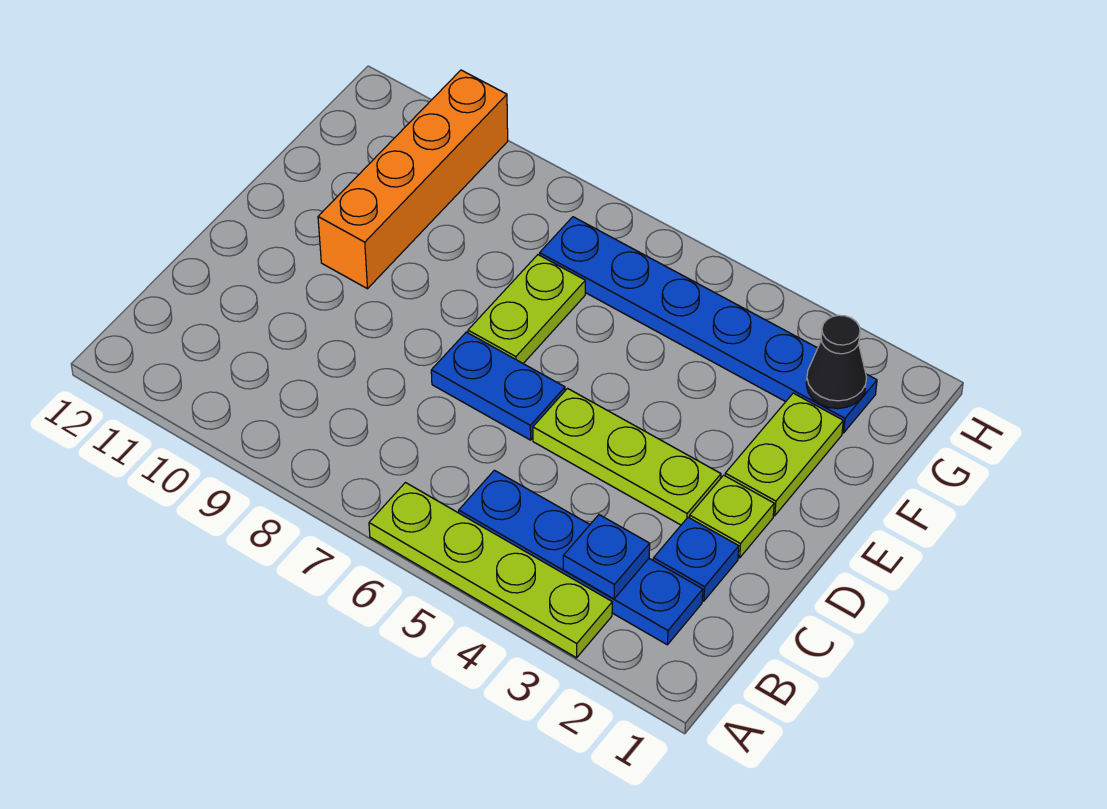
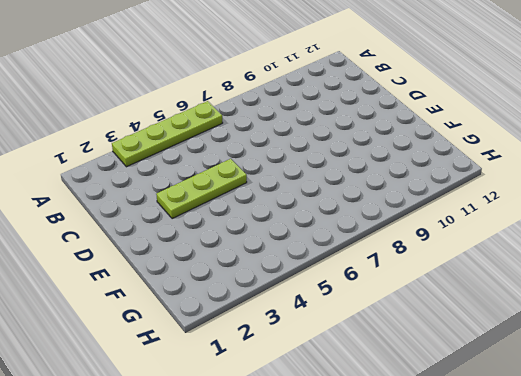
none -> blue 1x4 plate [459,470,703,645]
none -> blue 1x1 plate [653,517,739,601]
none -> lime 1x1 plate [690,475,774,558]

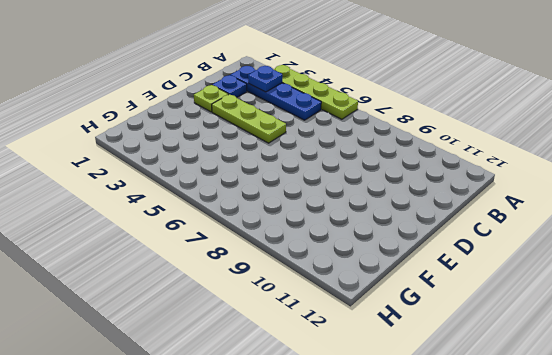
none -> blue 1x2 plate [431,332,565,440]
none -> lime 1x2 plate [725,393,843,516]
none -> lime 1x2 plate [468,255,585,363]

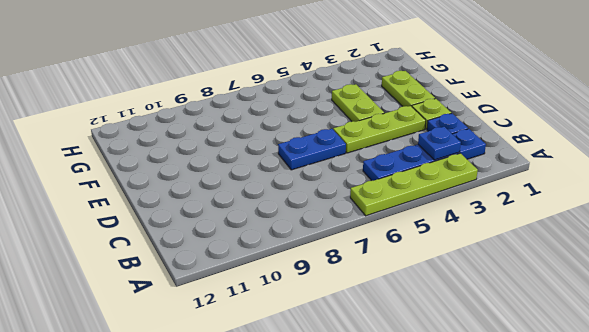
lime 1x2 plate [332,84,384,122] -> lime 1x2 plate moved to [468,255,585,363]
none -> orange 1x4 brick [318,70,508,289]
none -> blue 1x6 plate [540,217,877,433]
none -> black 1x1 cone [806,315,867,409]

